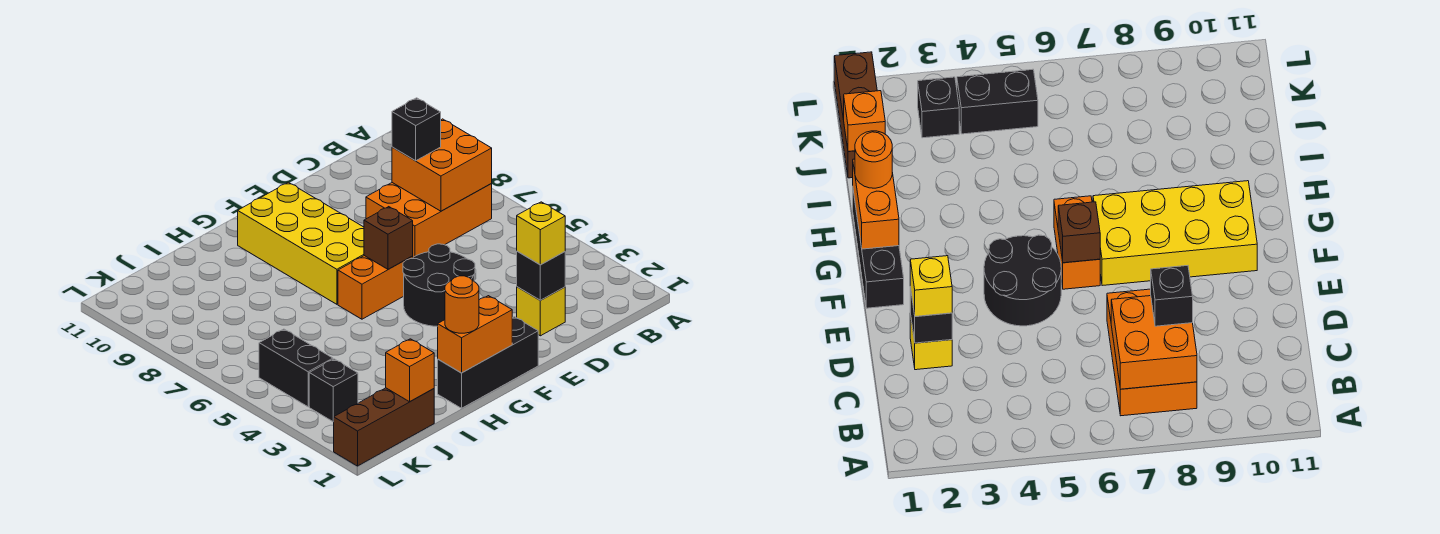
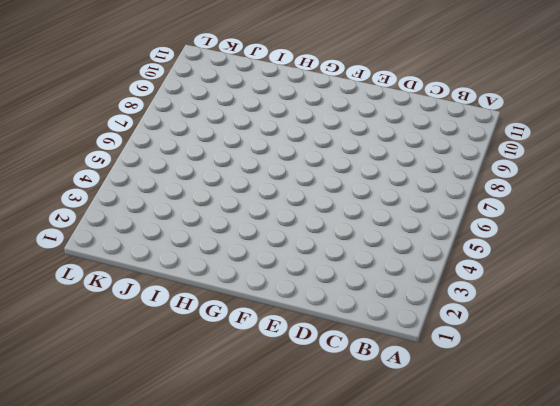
none -> orange 2x3 brick [366,183,492,257]
none -> yellow 1x1 brick [517,287,565,336]
none -> black 2x2 round brick [403,244,475,326]

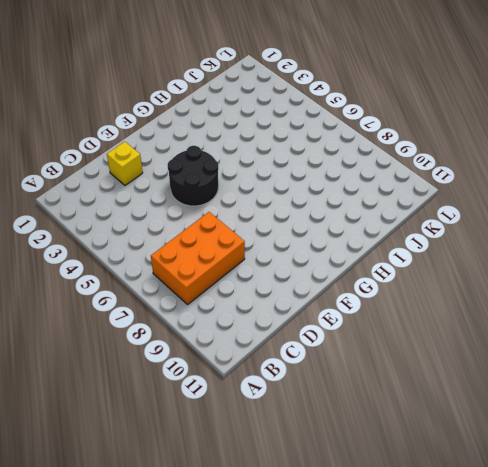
none -> black 1x3 brick [438,317,538,408]
none -> orange 1x2 brick [338,256,413,319]
none -> yellow 2x4 brick [238,182,364,304]

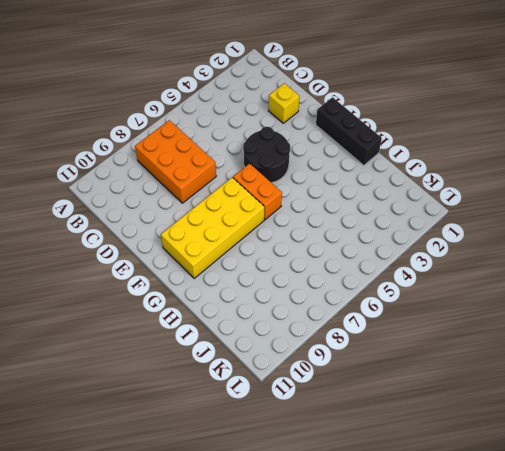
none -> brown 1x3 brick [333,388,434,466]
none -> black 1x1 brick [309,359,358,421]
none -> black 1x2 brick [259,329,333,407]

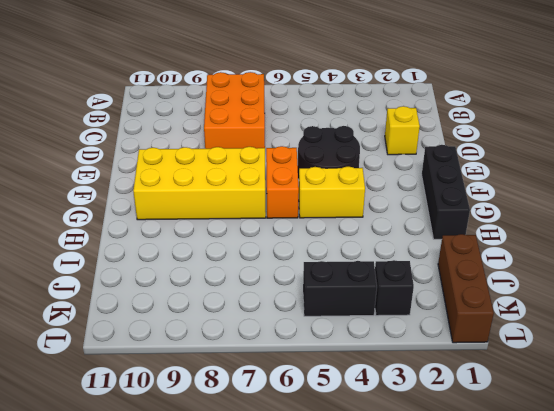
yellow 1x2 brick [299,167,365,218] -> none
none -> orange 2x2 brick [392,119,492,211]
none -> black 1x1 brick [517,251,565,300]
none -> brown 1x1 brick [364,207,413,269]

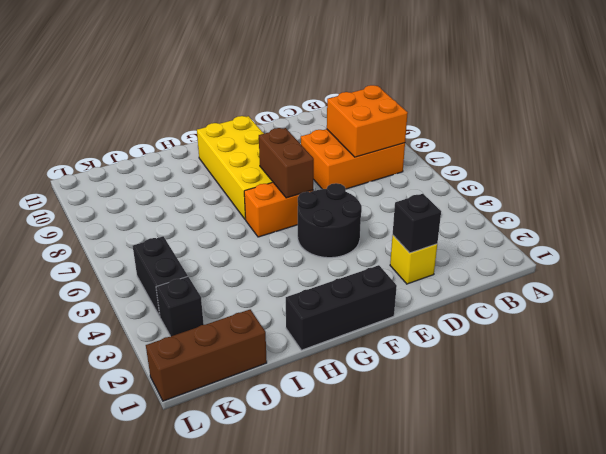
brown 1x2 brick [259,128,314,198] -> brown 1x1 brick [364,207,413,269]
none -> orange 1x2 brick [438,296,512,373]
none -> orange 1x1 brick [386,339,434,402]
none -> black 1x1 brick [392,98,441,161]

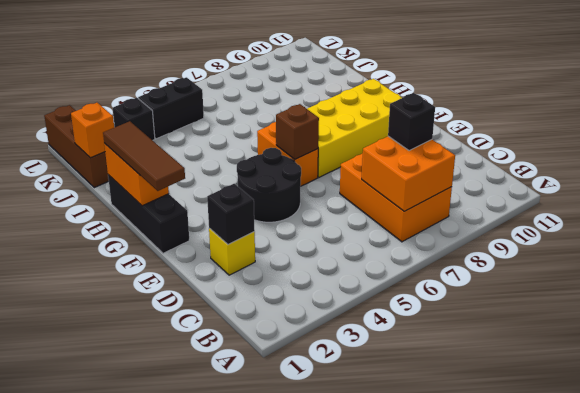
brown 1x3 tile [103,121,185,191] -> orange 1x1 round brick [445,276,479,333]
none -> yellow 1x1 brick [517,202,565,265]

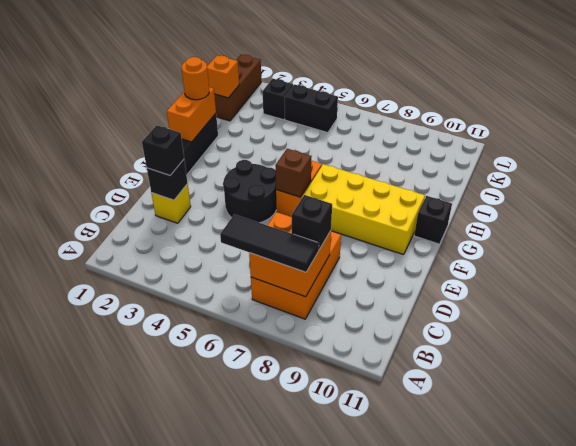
black 1x3 tile [220,214,319,272] -> none
black 1x1 brick [142,125,184,175] -> yellow 1x1 brick [517,202,565,265]
black 1x1 brick [414,196,452,244] -> none

